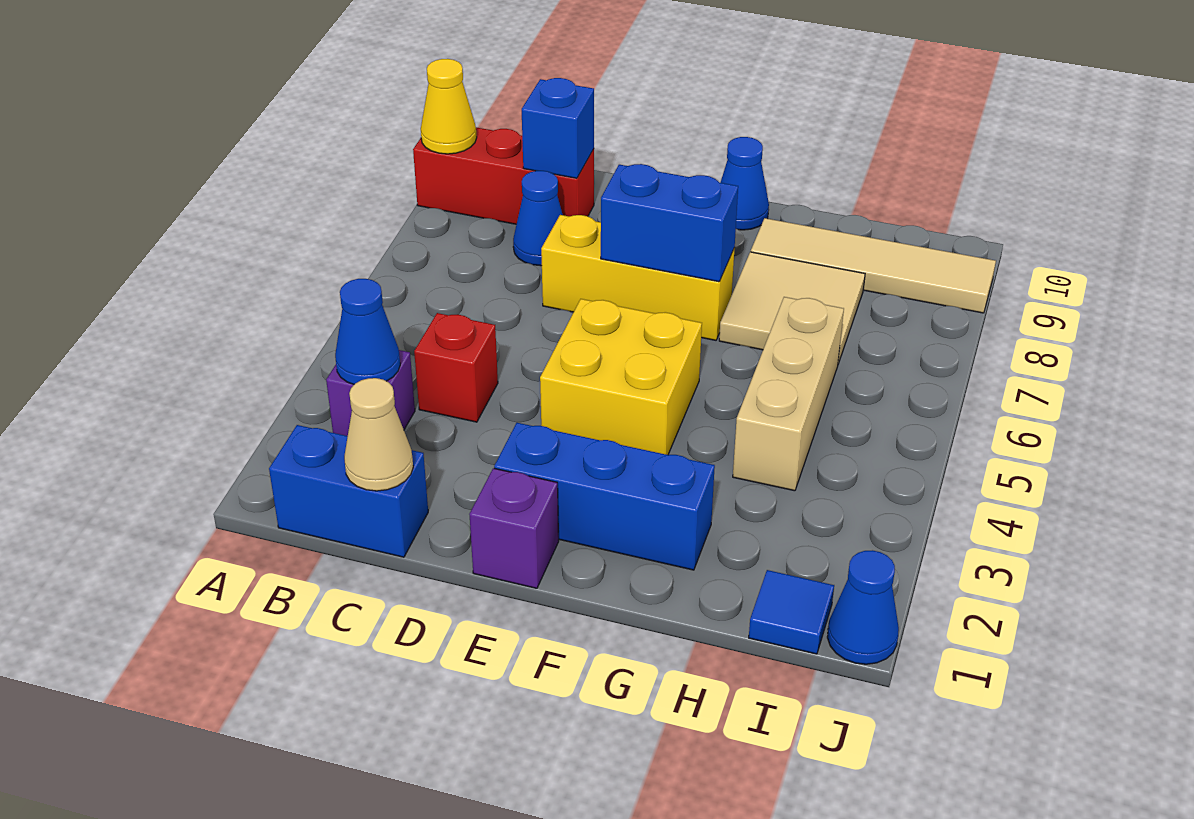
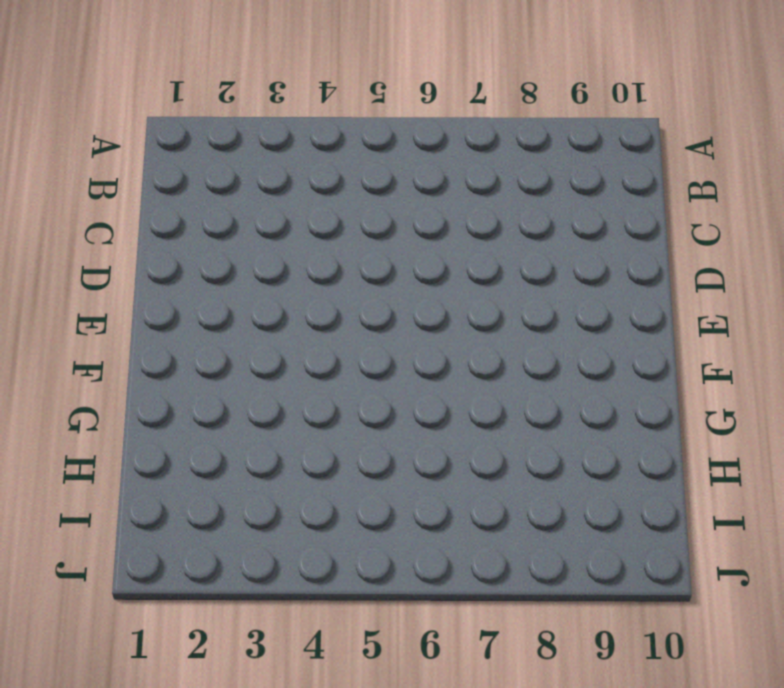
none -> red 1x3 brick [413,127,594,224]
none -> blue 1x2 brick [269,425,428,557]
none -> purple 1x1 brick [326,350,415,436]

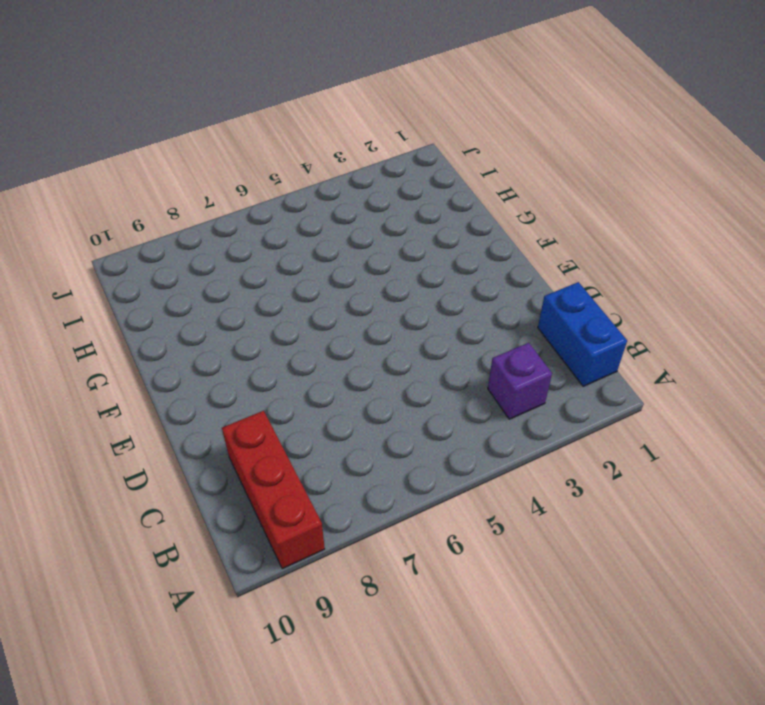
none -> red 1x1 brick [414,313,498,422]
none -> blue 1x1 cone [513,171,563,266]
none -> yellow 1x3 brick [541,215,735,340]

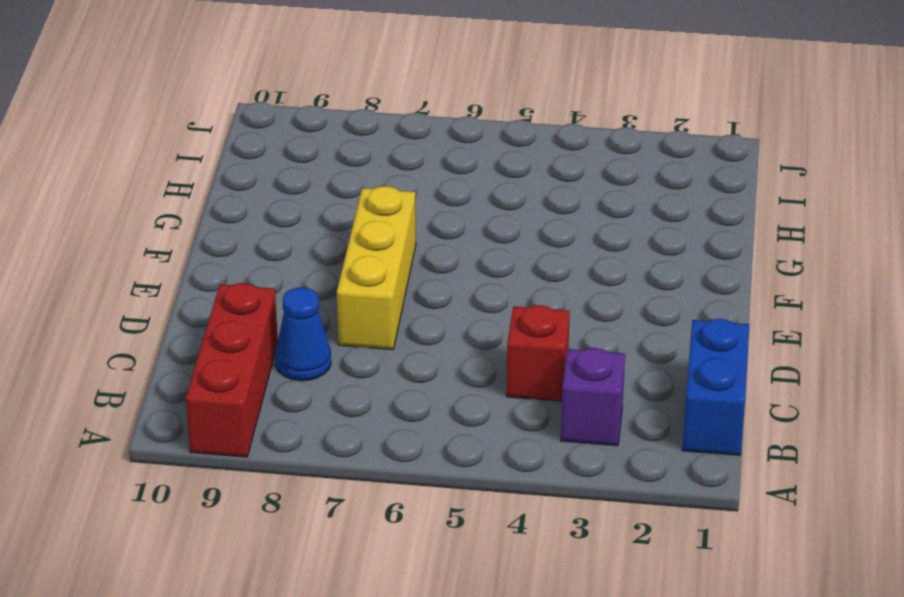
none -> purple 1x1 brick [469,468,559,588]
none -> blue 1x3 brick [494,423,715,570]
none -> yellow 2x2 brick [540,299,702,455]

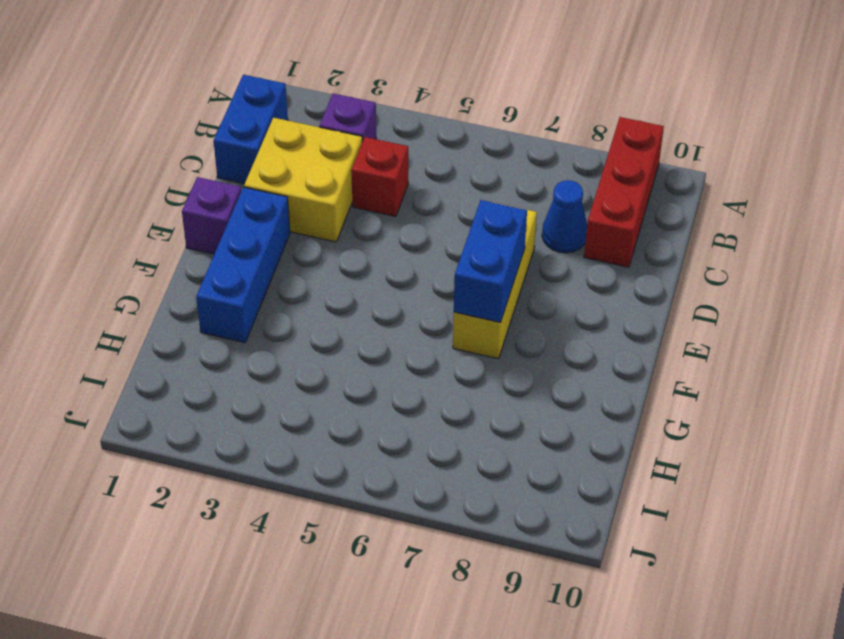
yellow 2x2 brick [244,118,362,242] -> yellow 2x2 brick moved to [540,299,702,455]
none -> blue 1x1 cone [720,137,769,230]
none -> tan 2x2 tile [719,252,865,364]
none -> tan 1x4 tile [751,218,996,313]

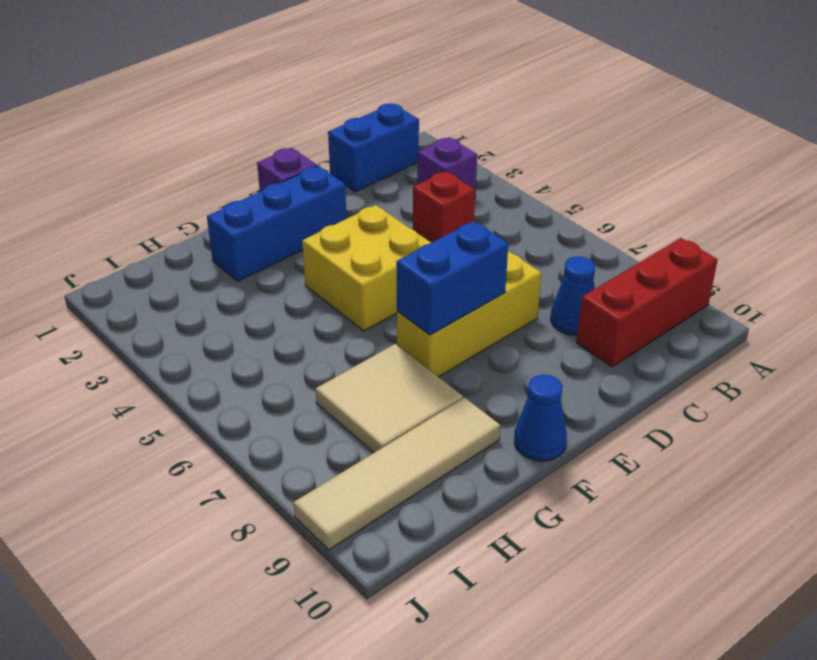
none -> tan 1x3 brick [733,297,844,491]
none -> blue 1x1 tile [749,570,834,654]
none -> blue 1x1 cone [827,550,899,664]

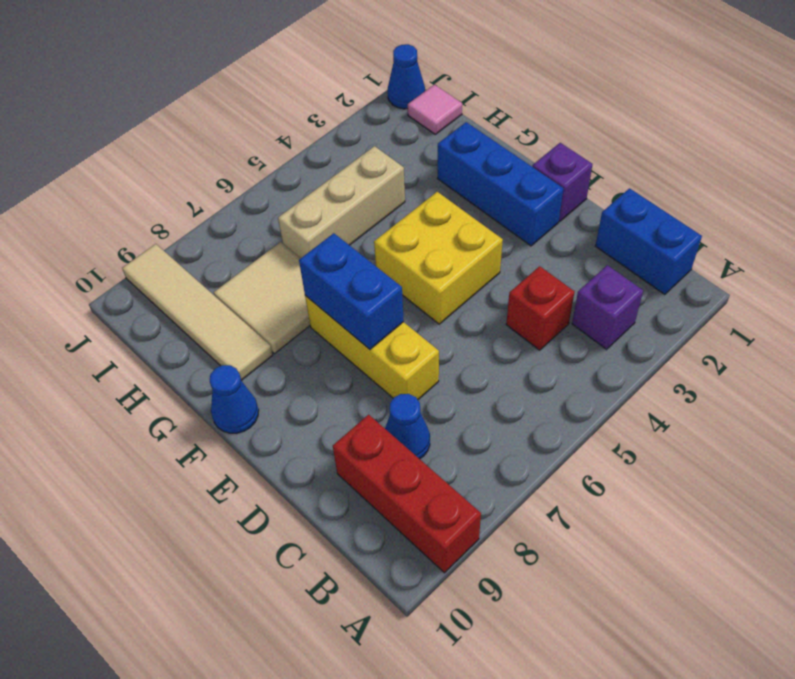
pink 1x1 tile [408,85,462,134] -> blue 1x1 tile [749,570,834,654]
none -> yellow 1x1 cone [421,59,477,154]
none -> blue 1x1 cone [335,279,400,384]
none -> tan 1x1 cone [344,378,413,491]

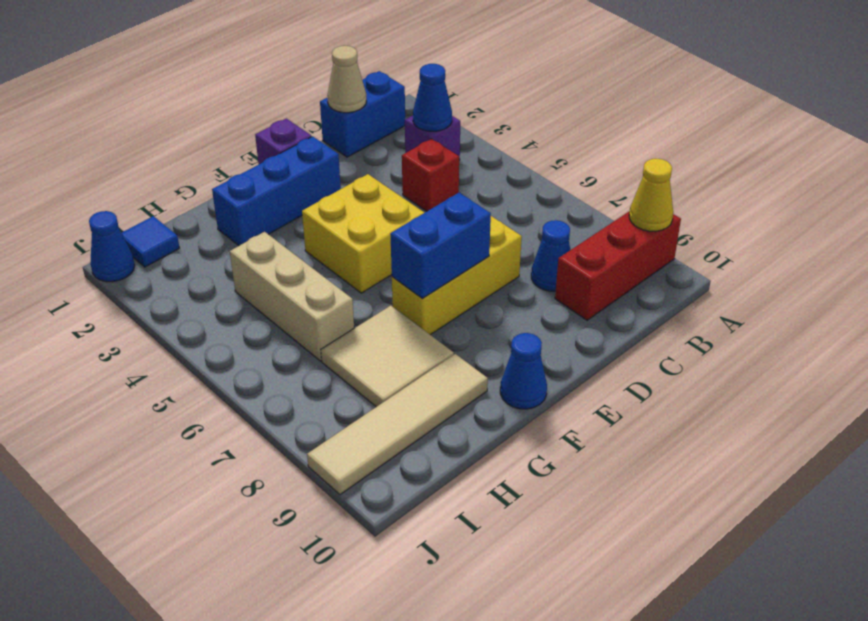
none -> blue 1x1 brick [522,78,594,178]

